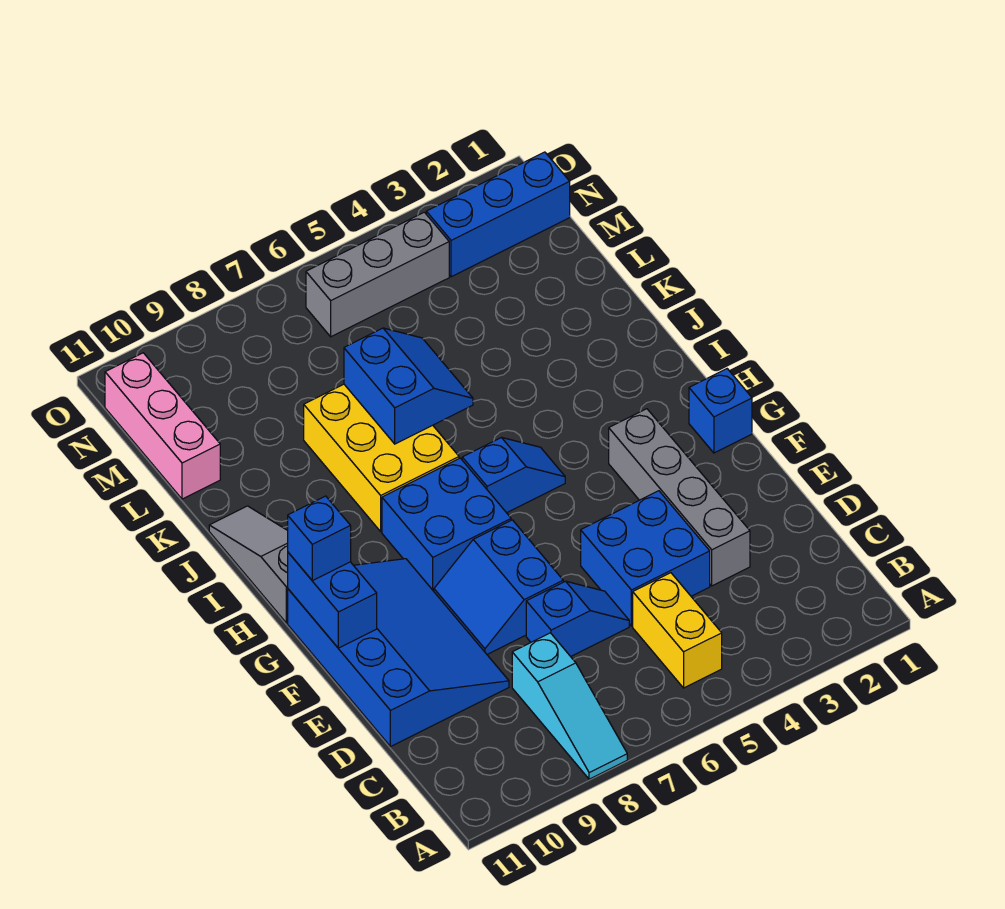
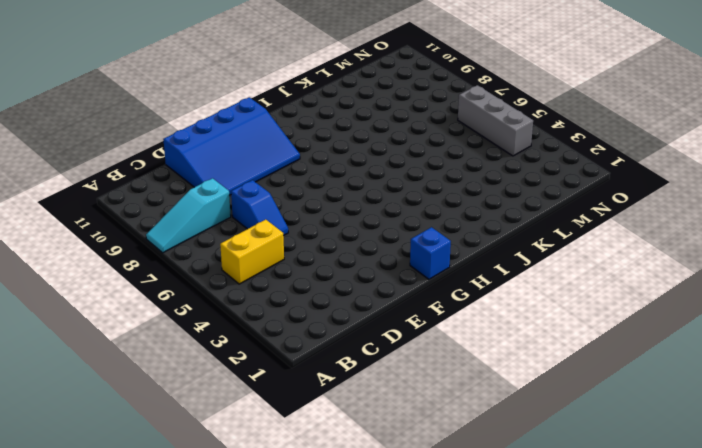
none -> grey 1x4 brick [609,409,750,586]
none -> blue 2x2 brick [581,491,710,626]
none -> blue 2x2 slope [434,520,563,654]

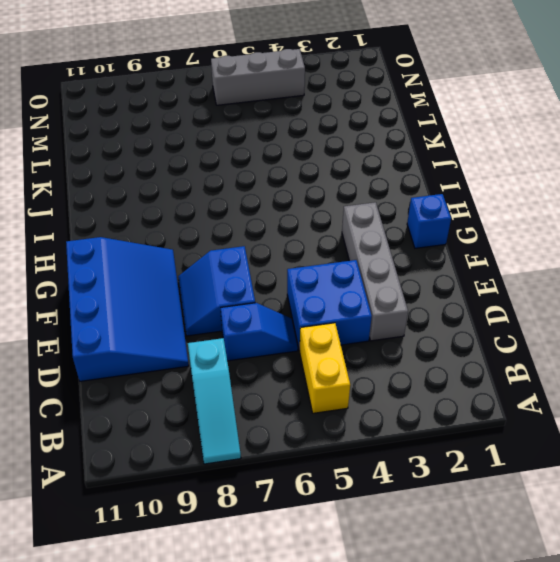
none -> blue 2x2 brick [382,458,511,591]
none -> blue 1x2 slope [462,438,565,513]
none -> grey 1x3 slope [209,506,288,623]

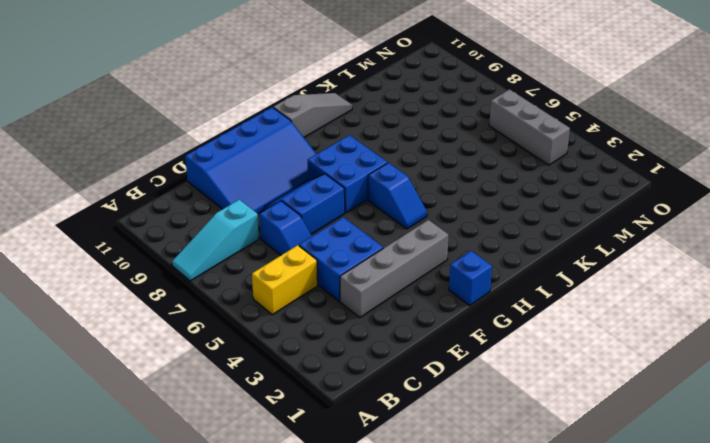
none -> yellow 2x3 brick [304,384,459,531]
none -> pink 1x3 brick [105,353,220,499]
none -> blue 1x3 brick [426,152,570,277]

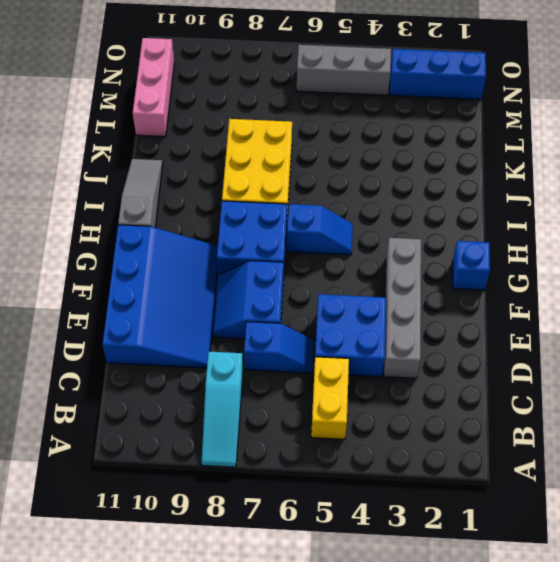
none -> blue 1x2 brick [288,553,377,648]
none -> blue 2x2 slope [344,328,473,444]
none -> blue 1x1 brick [288,496,351,581]

